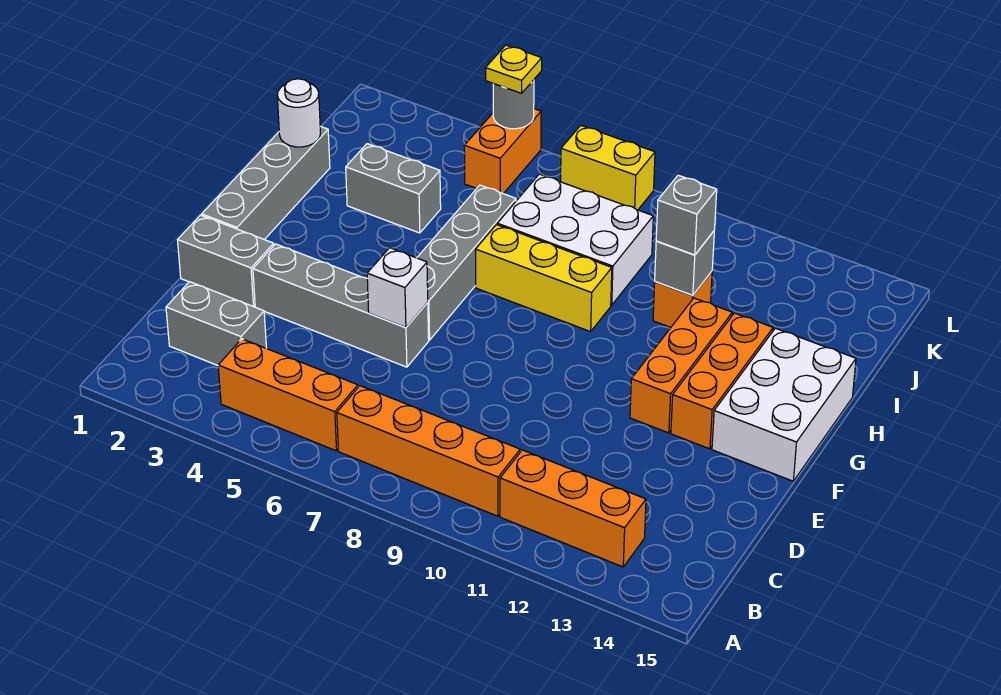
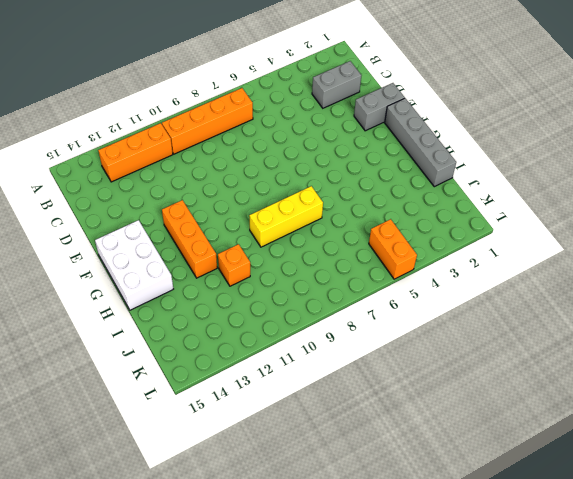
none -> orange 1x3 brick [218,339,358,451]
none -> grey 1x4 brick [253,244,429,367]
none -> grey 1x4 brick [417,185,516,340]

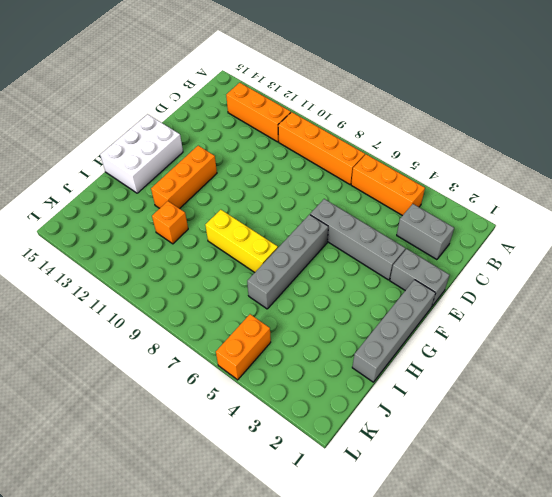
none -> orange 1x3 brick [671,313,773,449]
none -> grey 1x2 brick [346,144,441,233]
none -> white 2x3 brick [497,174,653,305]

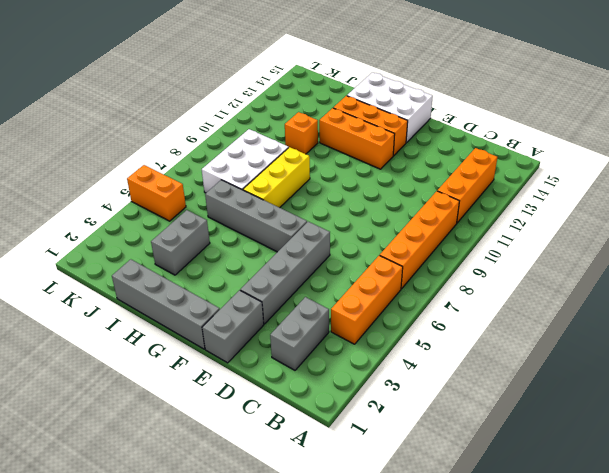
none -> yellow 1x2 brick [561,125,655,210]
none -> white 1x1 brick [367,248,428,328]
none -> white 1x1 round brick [277,79,320,147]

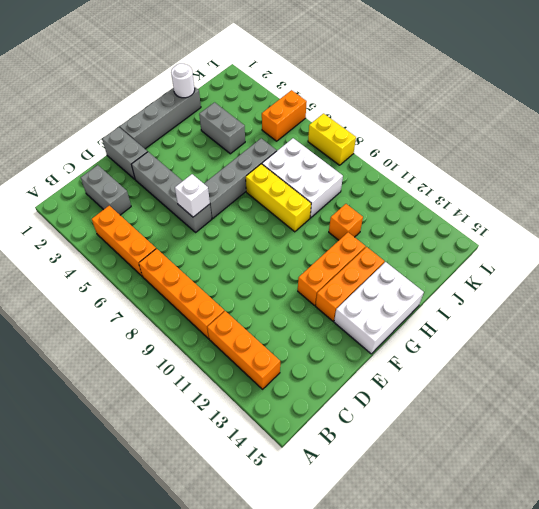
none -> grey 1x1 brick [655,231,714,296]
none -> grey 1x1 round brick [493,80,534,129]
none -> grey 1x1 brick [656,175,717,255]

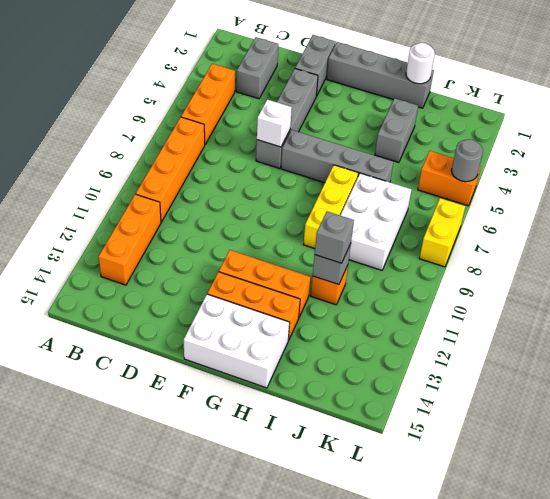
none -> yellow 1x1 plate [486,45,542,93]

